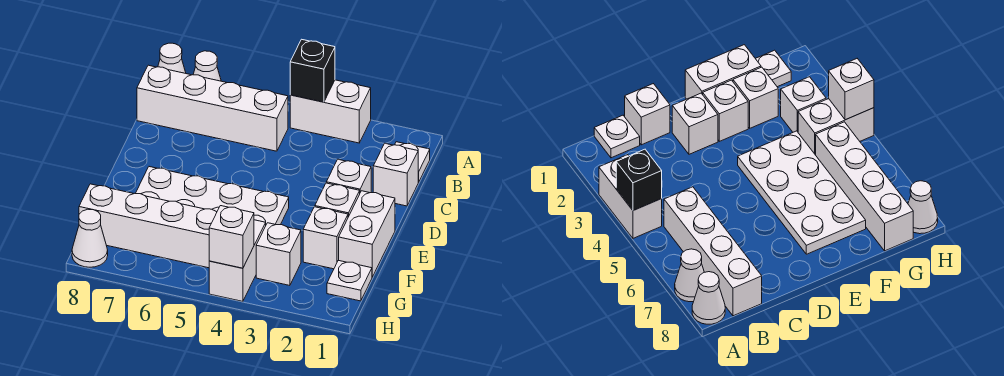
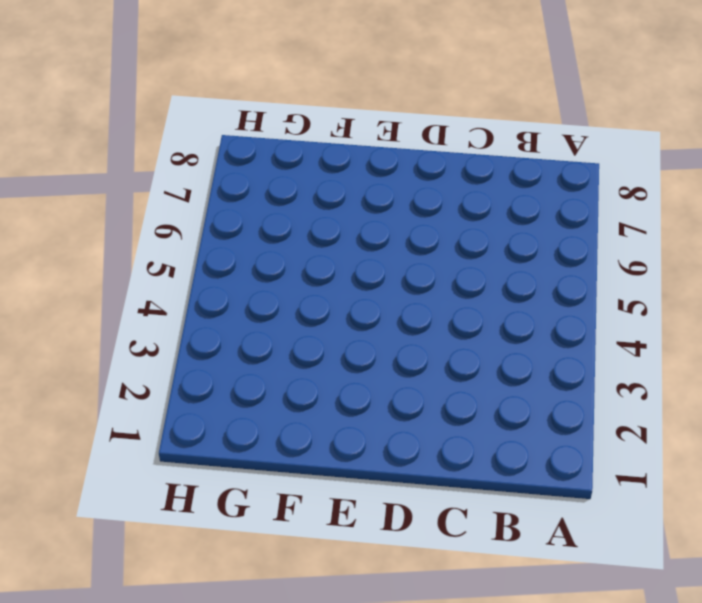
none -> white 1x2 brick [290,80,371,143]
none -> white 1x1 cone [193,51,221,81]
none -> white 1x1 cone [158,43,186,73]

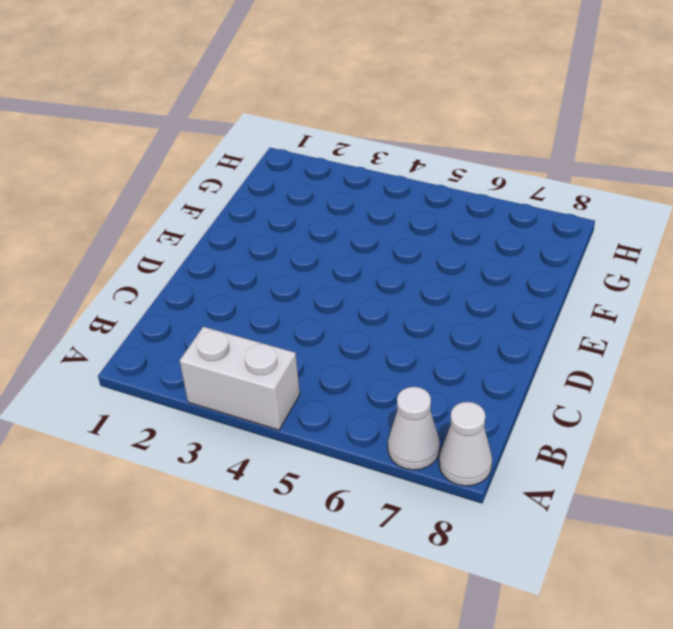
none -> white 1x1 plate [395,142,430,182]
none -> white 1x4 brick [137,65,288,151]
none -> white 1x1 brick [373,143,418,206]

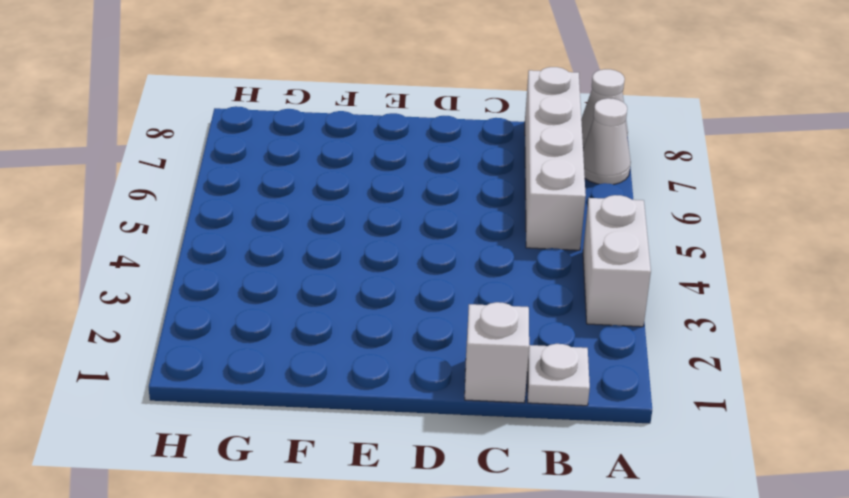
none -> white 1x1 brick [326,159,371,193]
none -> white 1x2 brick [339,191,395,277]
none -> white 1x1 brick [315,183,360,217]

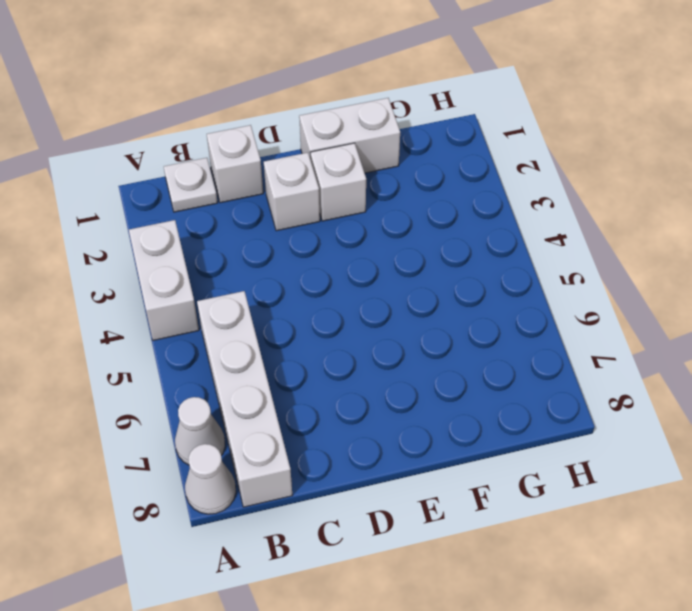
none -> white 2x4 plate [135,167,289,225]
none -> white 1x1 brick [303,207,348,269]
none -> white 1x1 plate [327,260,372,301]

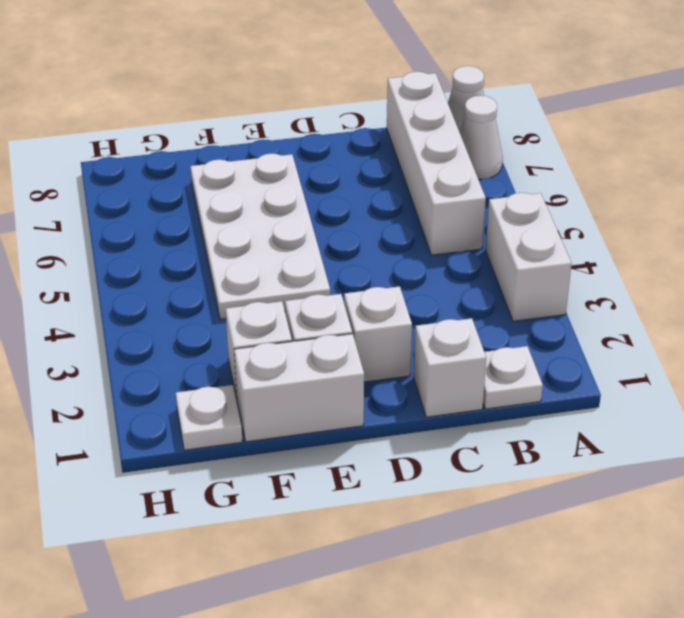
none -> white 1x1 brick [256,223,301,285]
none -> white 1x2 brick [209,220,266,301]
none -> white 1x4 brick [79,184,217,268]

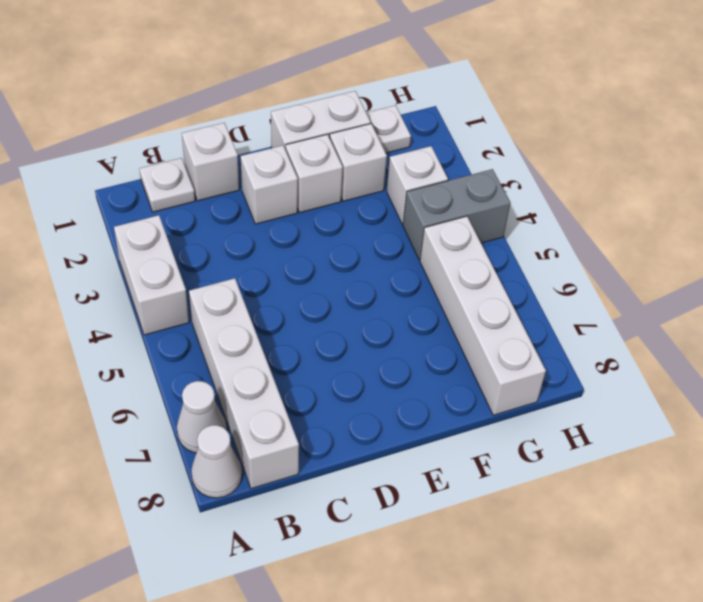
grey 1x2 brick [403,169,510,260] -> white 1x2 brick [209,220,266,301]
none -> white 2x4 plate [135,167,289,225]
none -> white 1x1 cone [72,209,108,267]
none -> black 1x1 brick [290,39,335,102]

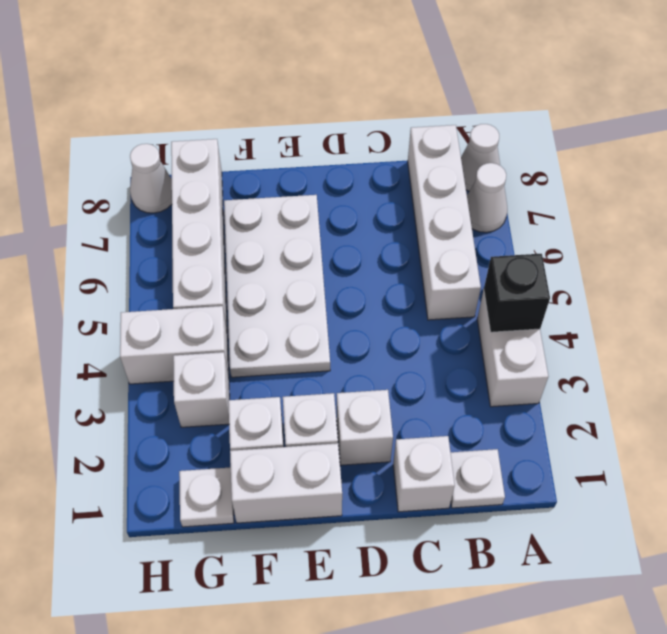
none -> white 1x1 brick [209,206,254,268]

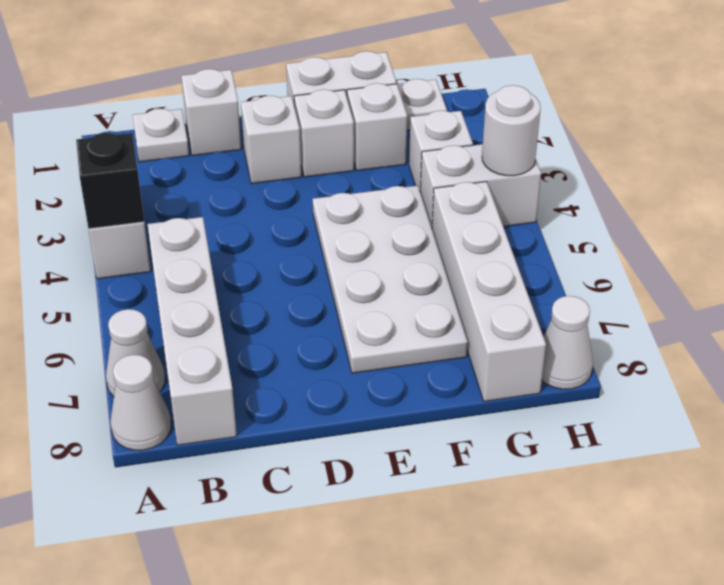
white 1x1 round brick [482,85,541,176] -> white 1x1 brick [209,206,254,268]

